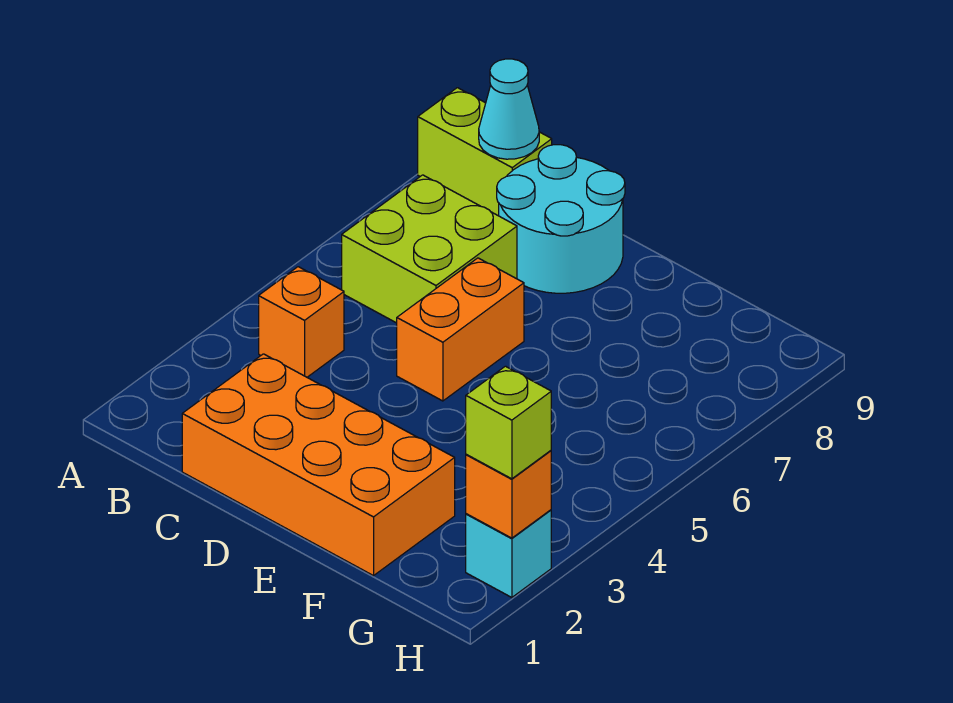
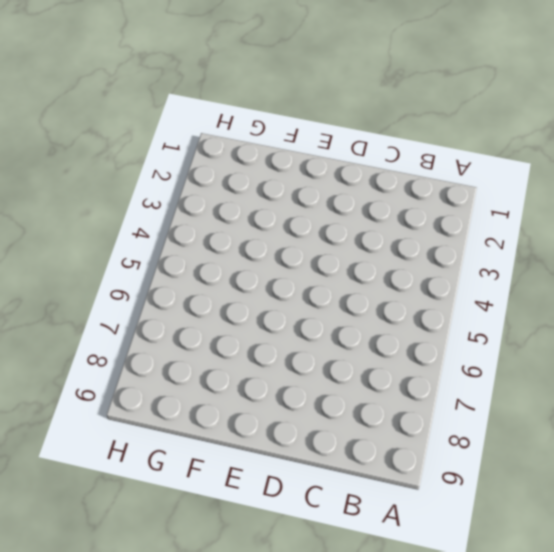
none -> lime 1x2 brick [418,88,552,216]
none -> orange 1x1 brick [259,267,344,377]

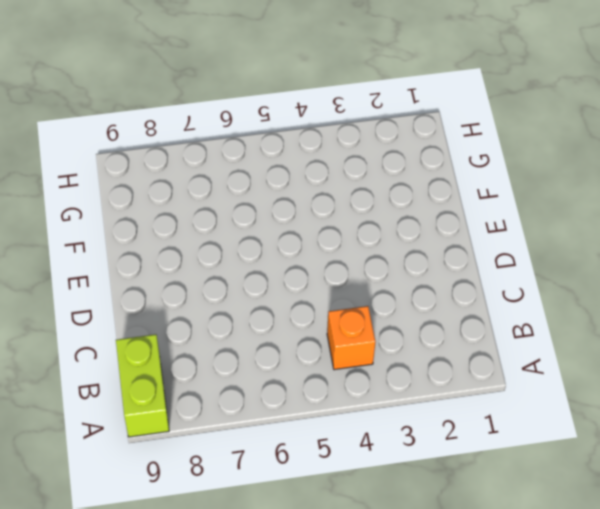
none -> lime 2x2 brick [342,175,517,323]
none -> orange 2x4 brick [182,354,455,576]

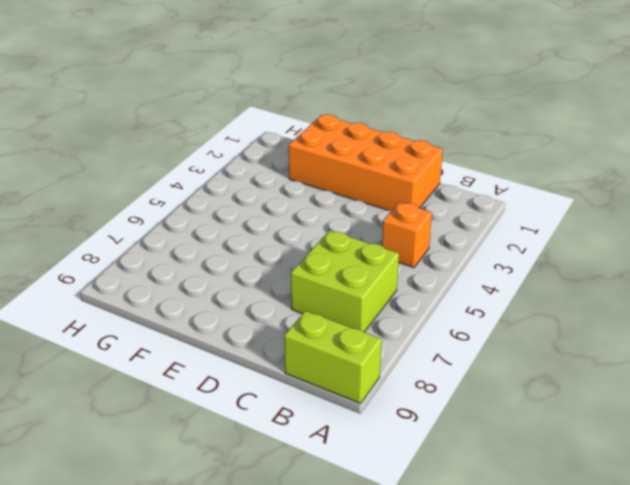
none -> cyan 2x2 round brick [497,145,625,293]
none -> orange 1x2 brick [397,258,524,401]

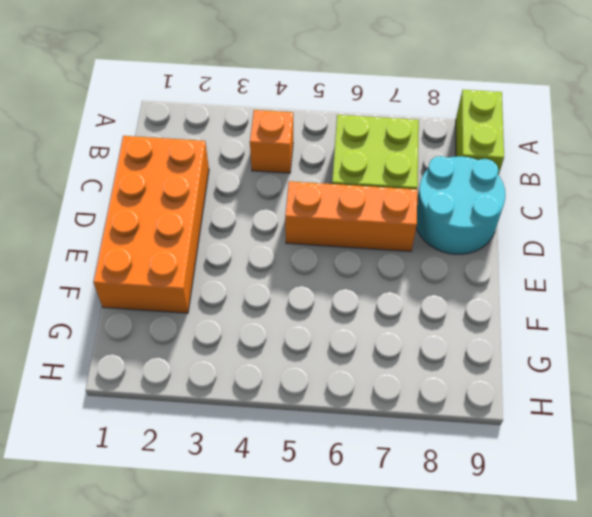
orange 1x3 brick [285,181,417,251] -> orange 1x2 brick [397,258,524,401]
none -> cyan 1x1 brick [466,510,551,598]
none -> cyan 1x1 cone [479,59,539,159]

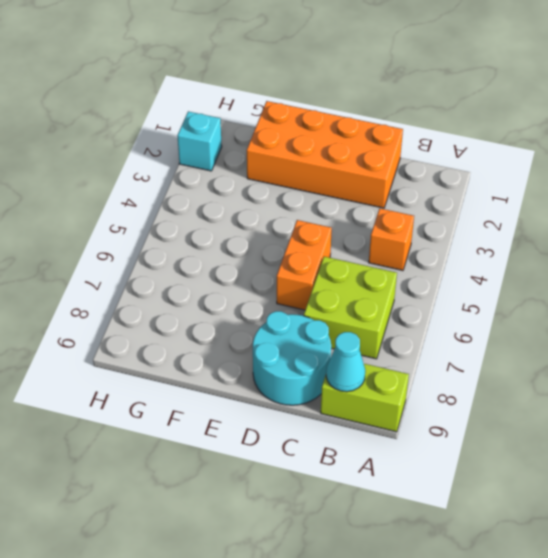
none -> orange 1x1 brick [466,451,551,538]
none -> lime 1x1 brick [466,366,551,479]

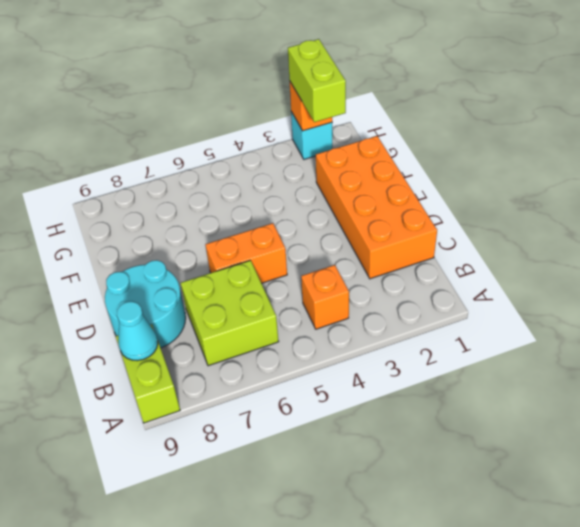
lime 1x2 brick [288,39,346,122] -> lime 1x1 brick [466,366,551,479]

